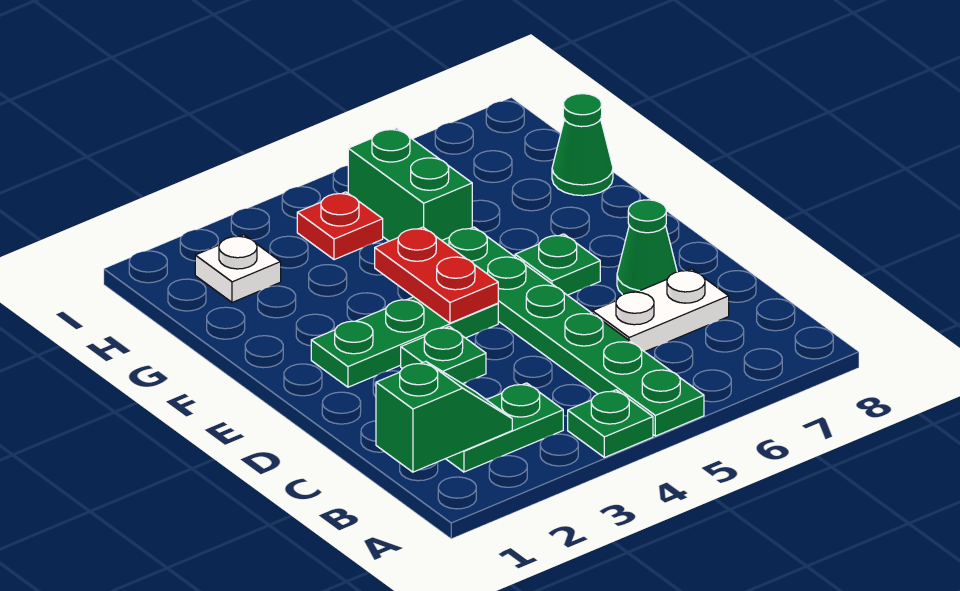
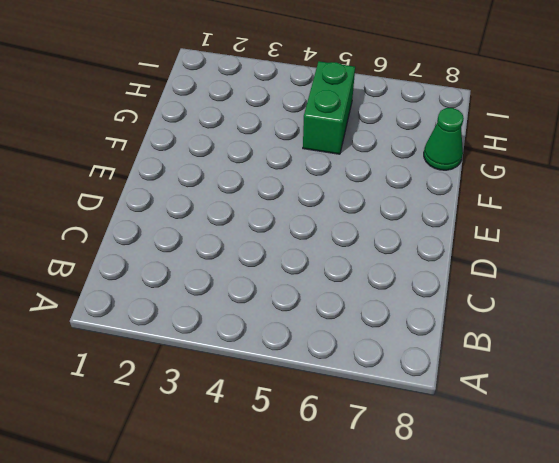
none -> green 1x1 plate [568,390,653,457]
none -> green 1x6 plate [442,227,704,436]
none -> green 1x2 plate [446,383,563,472]

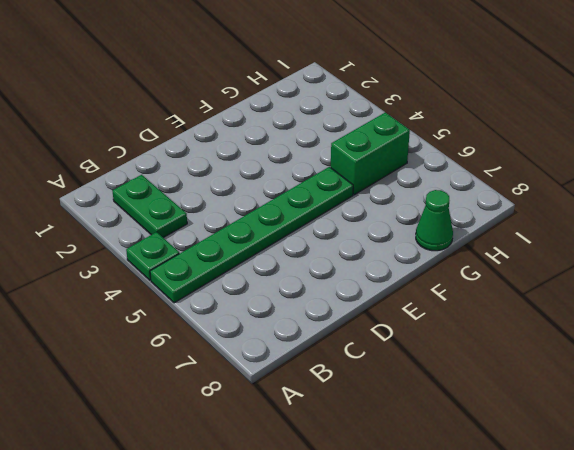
none -> white 1x2 plate [592,269,729,352]
none -> green 1x1 plate [401,326,486,384]
none -> green 1x1 cone [617,200,677,295]

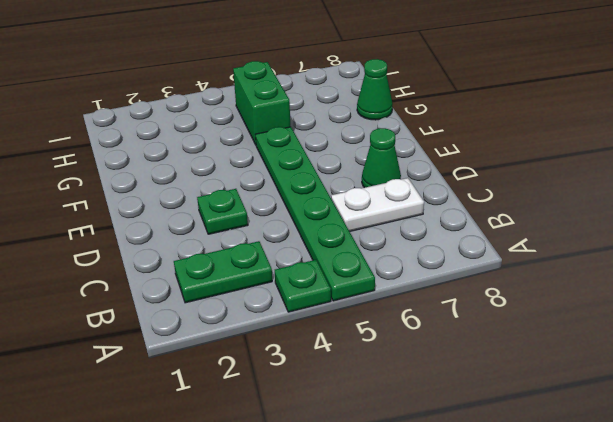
none -> green 1x3 plate [311,297,498,387]
none -> green 1x1 plate [515,234,600,295]
none -> white 1x1 plate [195,235,281,302]

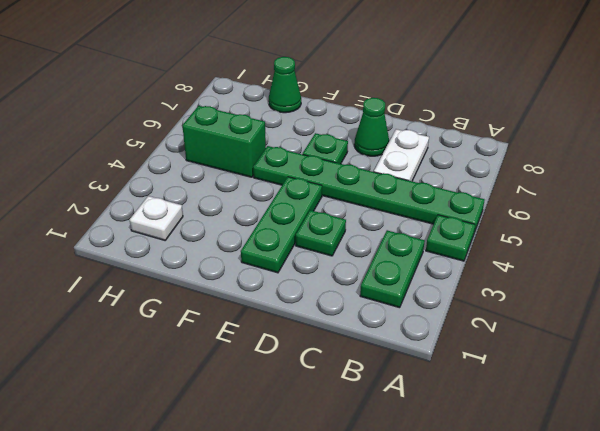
none -> red 1x1 plate [297,192,383,260]
none -> green 1x2 slope [376,361,512,472]
none -> red 1x2 plate [375,227,498,323]

